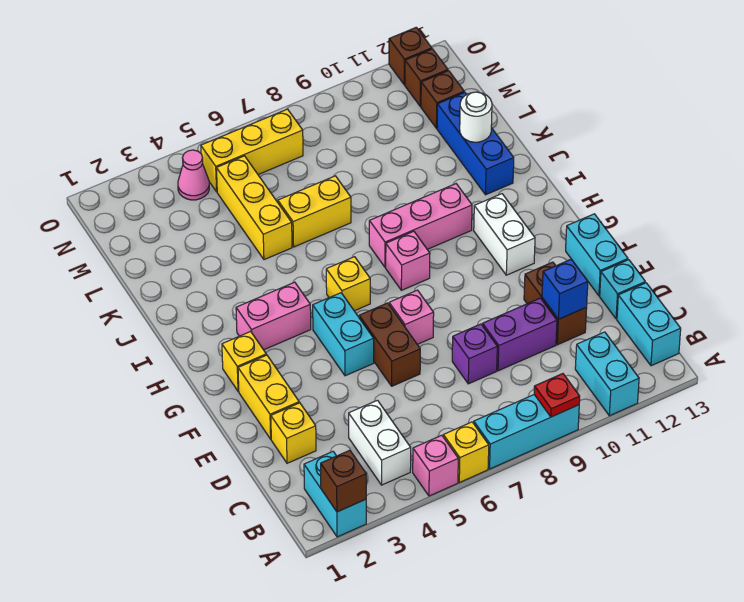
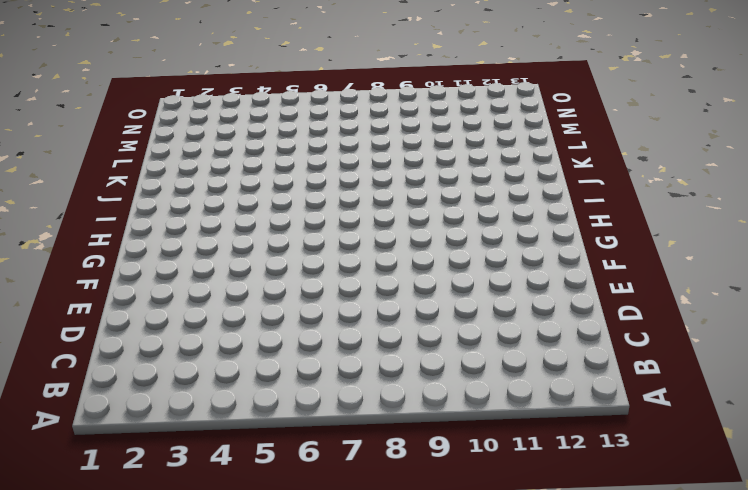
none -> cyan 1x2 brick [304,452,366,537]
none -> pink 1x1 brick [413,435,458,496]
none -> yellow 1x1 brick [443,422,489,482]
none -> cyan 1x3 brick [474,395,579,469]

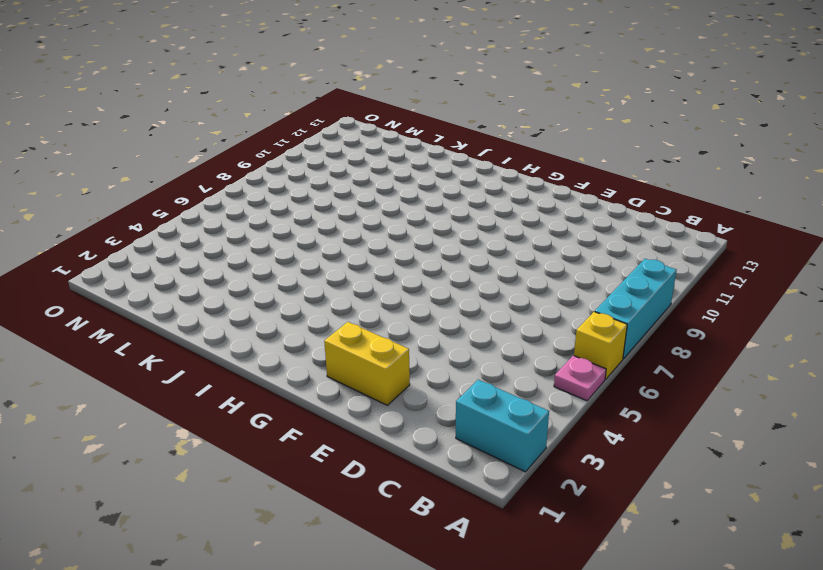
pink 1x1 plate [554,356,606,401] -> pink 1x1 brick [413,435,458,496]
none -> cyan 1x2 brick [575,332,639,416]
none -> white 1x2 brick [349,400,411,485]
none -> cyan 1x2 brick [617,283,681,366]
none -> yellow 1x1 brick [271,403,316,463]

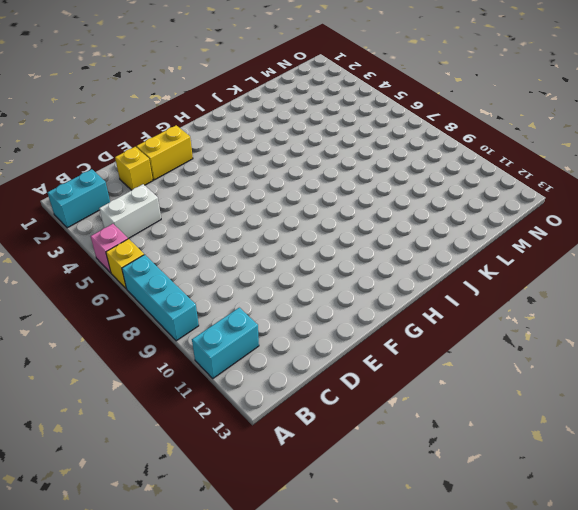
none -> cyan 1x2 brick [617,283,681,366]
none -> purple 1x1 brick [452,324,497,384]
none -> purple 1x2 brick [483,298,557,371]
none -> brown 1x2 brick [524,262,587,345]

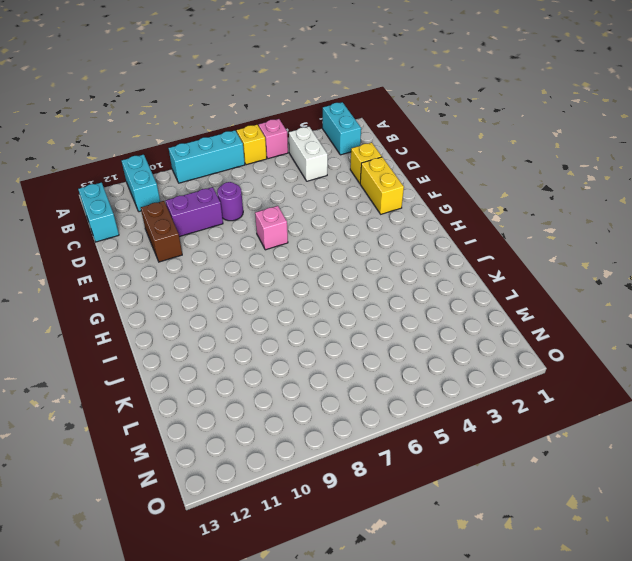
purple 1x1 round brick [217,182,243,221] -> purple 1x1 brick [452,324,497,384]
none -> cyan 1x1 brick [600,260,645,319]
none -> brown 1x2 brick [359,303,420,386]
none -> cyan 1x2 brick [566,214,628,296]
none -> cyan 1x2 brick [313,293,374,376]

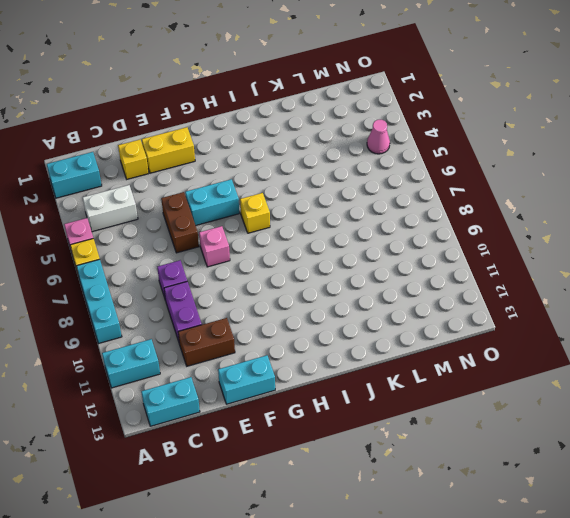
brown 1x2 brick [161,192,199,253] -> brown 1x2 brick turned to [359,303,420,386]
none -> cyan 1x1 brick [600,260,645,319]
none -> yellow 1x1 brick [222,331,266,391]
none -> white 1x2 brick [474,194,535,275]
none -> pink 1x2 brick [236,282,311,350]

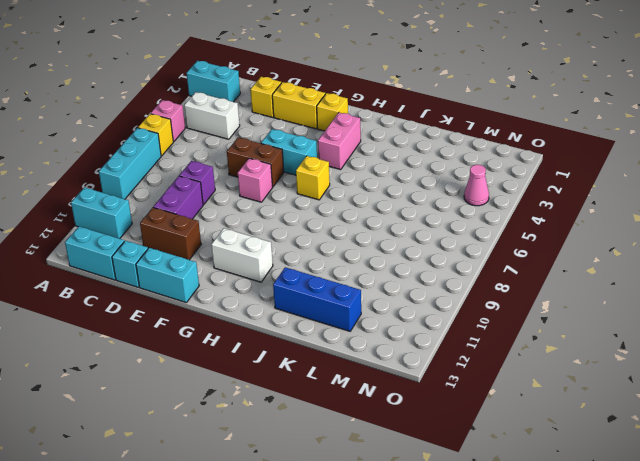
none -> pink 1x1 brick [386,231,430,290]
none -> pink 1x3 brick [369,184,472,267]
none -> yellow 1x3 brick [216,156,292,260]
none -> yellow 1x2 brick [278,176,351,247]

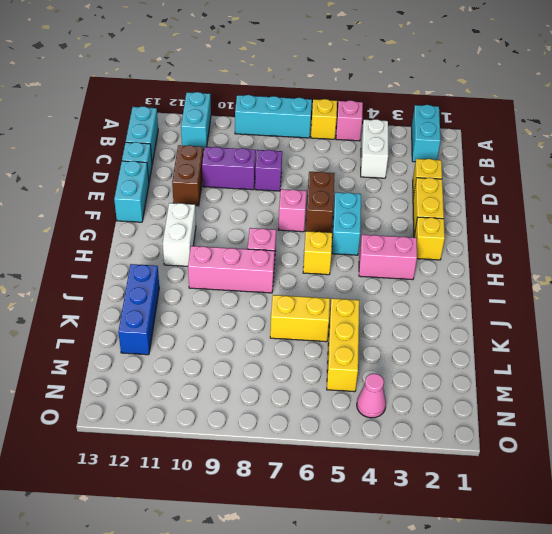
none -> brown 1x1 brick [421,71,464,128]
none -> yellow 1x3 brick [201,109,303,192]
none -> brown 1x1 brick [405,49,448,106]
none -> brown 1x1 brick [389,27,432,85]

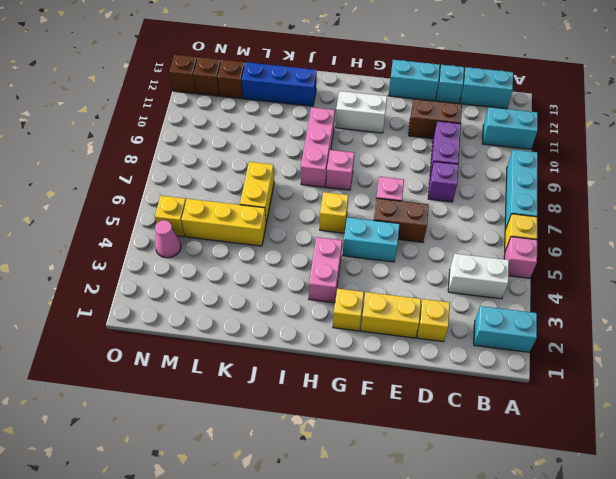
yellow 1x1 brick [155,196,186,237] -> yellow 1x3 brick [201,109,303,192]
none -> brown 1x1 brick [321,450,366,512]
none -> red 1x1 plate [534,374,580,417]
none -> blue 1x1 brick [542,259,588,319]
none -> white 1x1 round brick [460,92,492,142]

